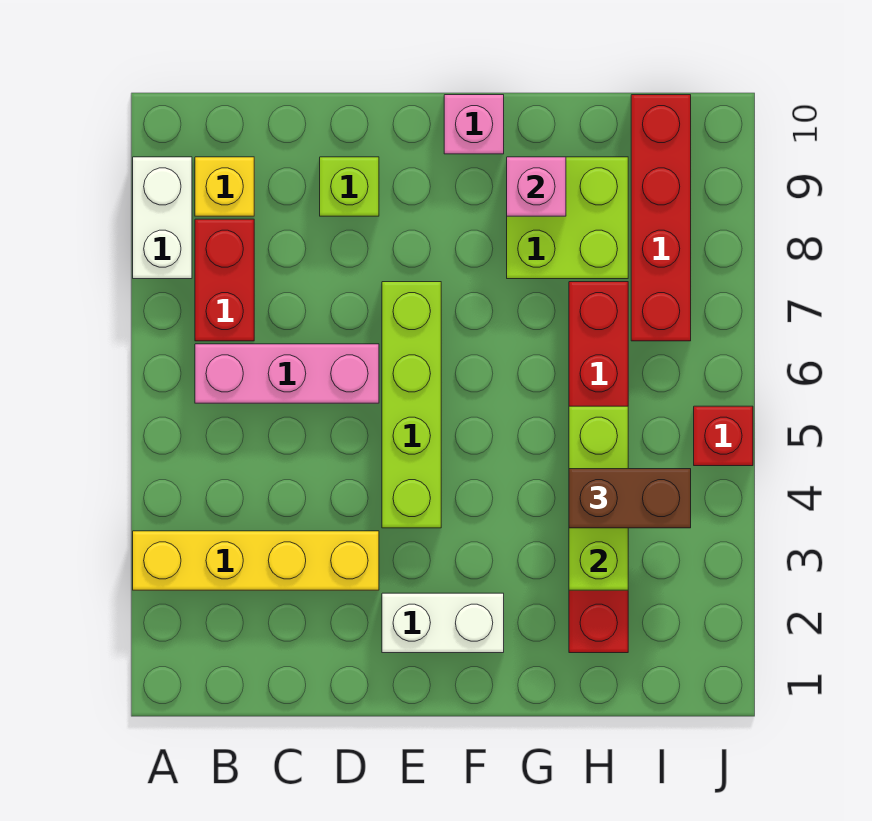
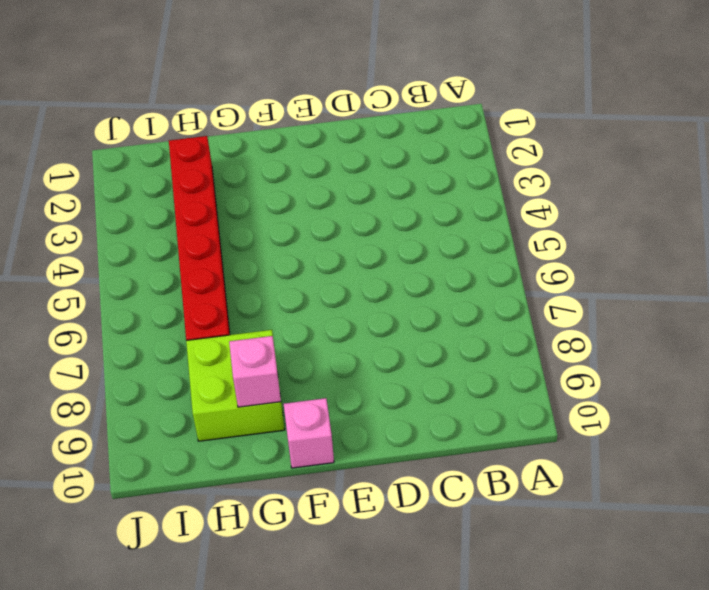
none -> yellow 1x4 brick [133,531,379,590]
none -> white 1x2 brick [133,157,192,279]
none -> pink 1x3 brick [195,344,379,403]

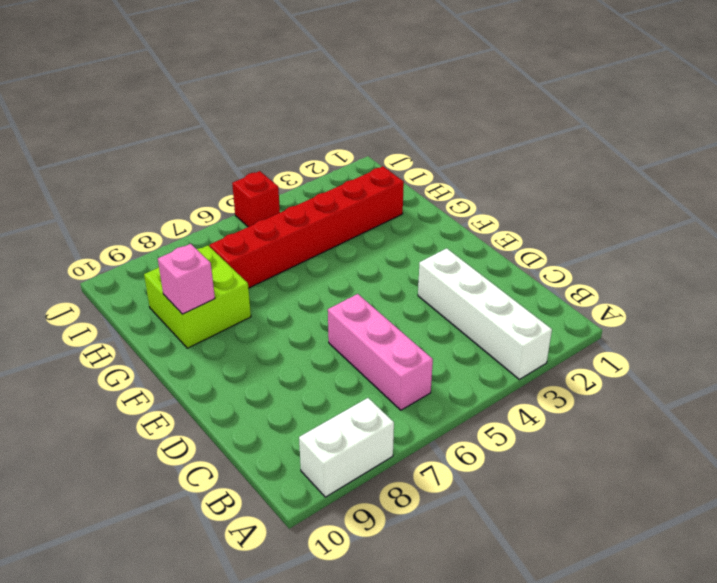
white 1x4 brick [418,248,552,379] -> yellow 1x4 brick [133,531,379,590]
none -> red 1x2 brick [195,219,254,341]
none -> yellow 1x1 brick [195,157,254,216]
none -> lime 1x1 brick [320,157,379,216]

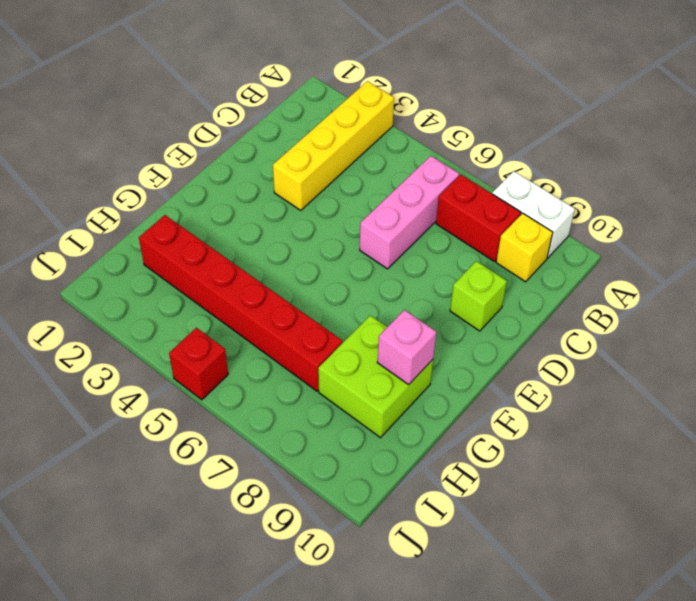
none -> white 1x2 brick [382,593,504,653]
none -> lime 1x4 brick [382,282,441,528]
none -> pink 1x1 brick [444,95,504,154]

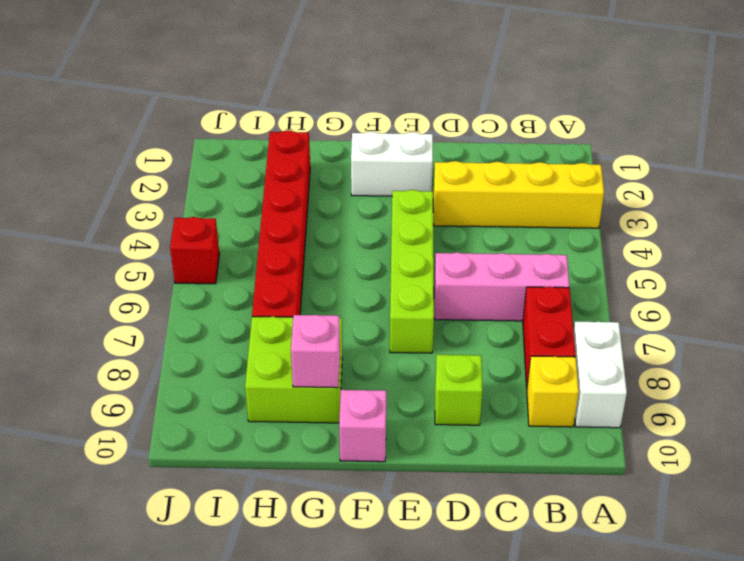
none -> red 1x4 brick [631,95,691,341]
none -> lime 1x3 brick [569,406,628,590]
none -> brown 1x2 brick [569,469,691,528]

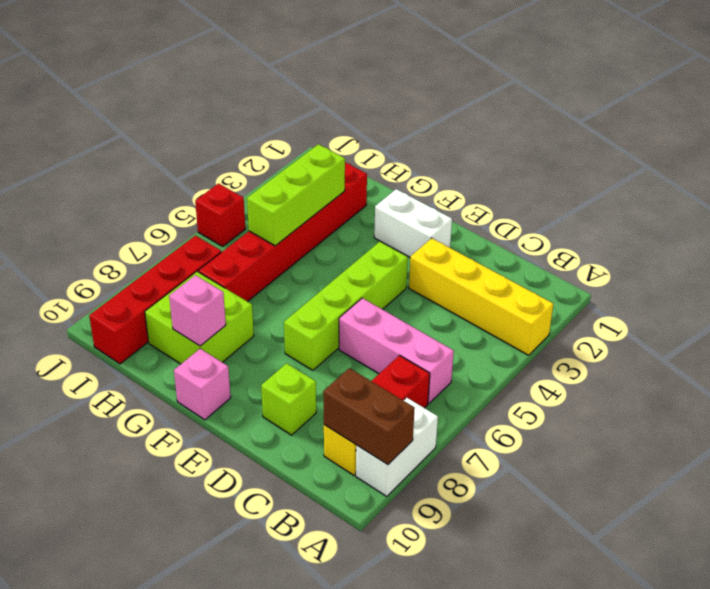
brown 1x2 brick [323,368,415,465] -> brown 1x2 brick moved to [569,469,691,528]

